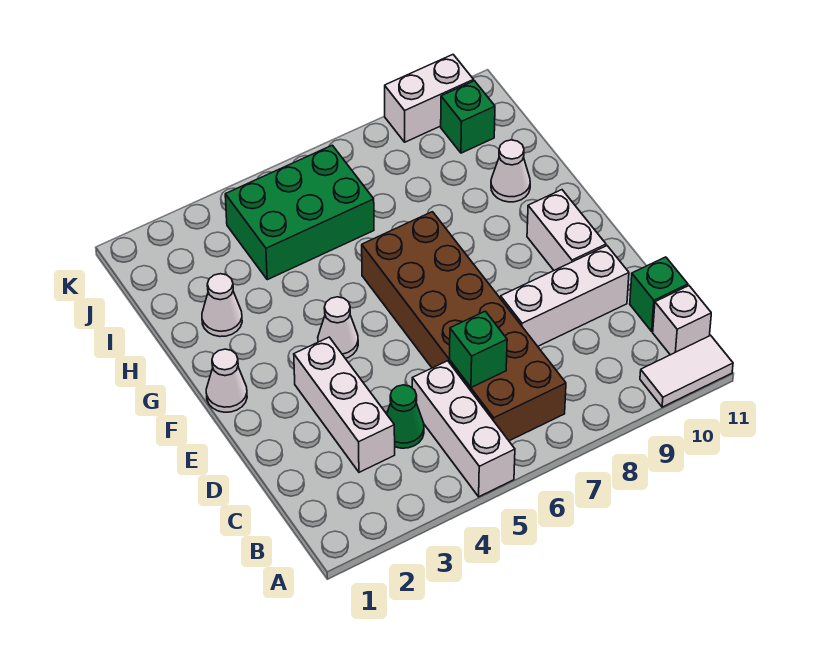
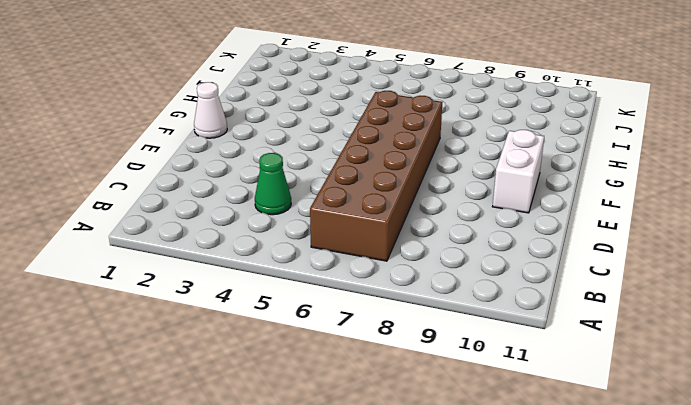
none -> white 1x3 brick [412,361,515,497]
none -> white 1x2 tile [640,335,733,407]
none -> white 1x1 brick [653,286,711,355]

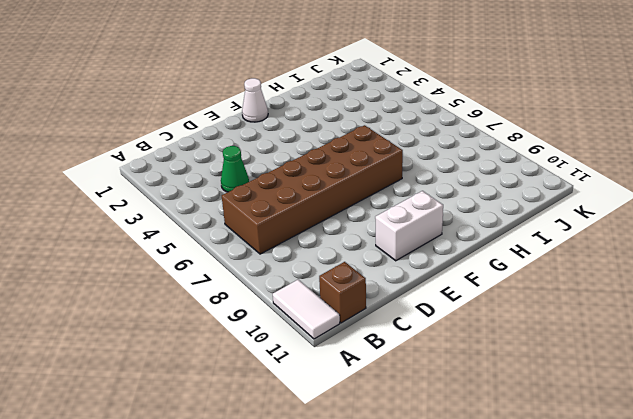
brown 1x1 brick [319,262,366,323] -> white 1x1 brick [653,286,711,355]
none -> white 1x3 brick [412,361,515,497]
none -> white 1x3 brick [294,337,395,472]
none -> green 1x1 brick [630,257,688,331]

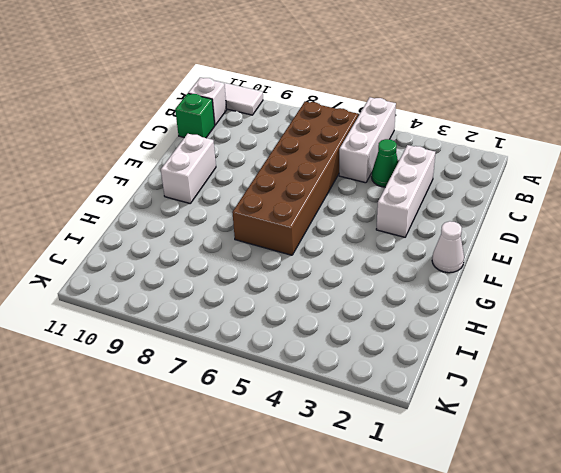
none -> white 1x3 brick [501,246,629,346]
none -> white 1x1 cone [318,297,358,359]
none -> white 1x1 cone [202,274,242,337]

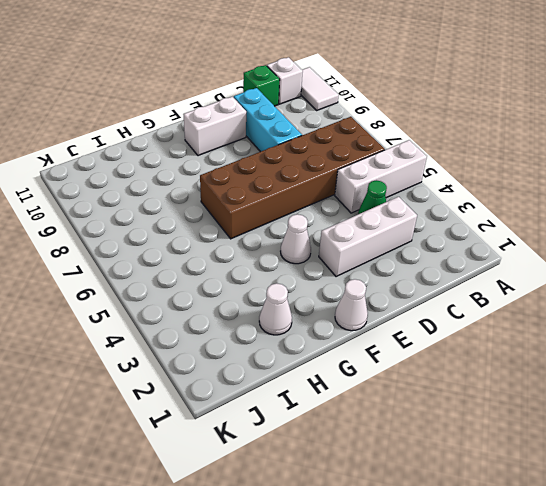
cyan 1x3 brick [234,88,302,152] -> white 1x3 brick [501,246,629,346]
none -> white 1x1 cone [491,140,530,202]
none -> green 2x3 brick [225,145,374,280]
none -> green 1x1 brick [441,81,495,153]

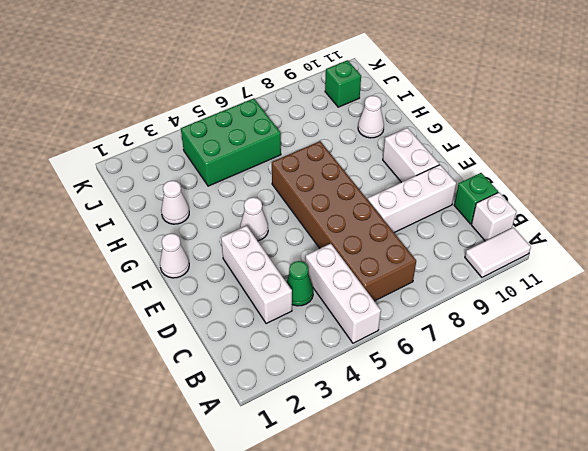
none -> white 1x2 brick [385,55,474,142]
none -> green 1x1 brick [450,311,507,387]

